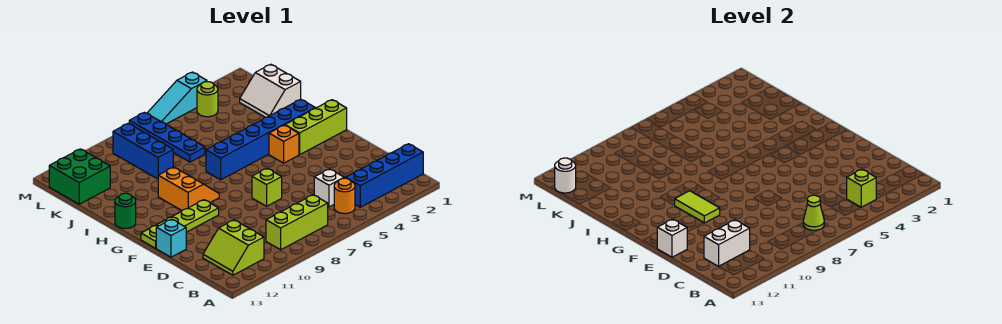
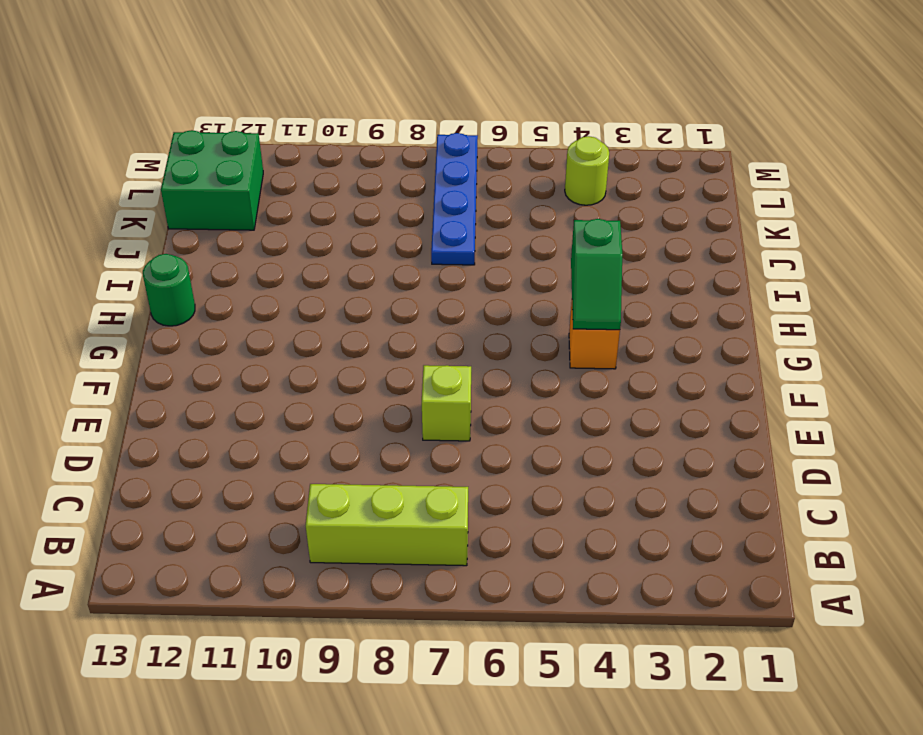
green 1x2 slope [571,219,622,330] -> none
none -> blue 1x4 brick [346,144,423,207]
none -> orange 1x1 round brick [334,178,355,214]
none -> lime 2x2 slope [203,220,264,275]

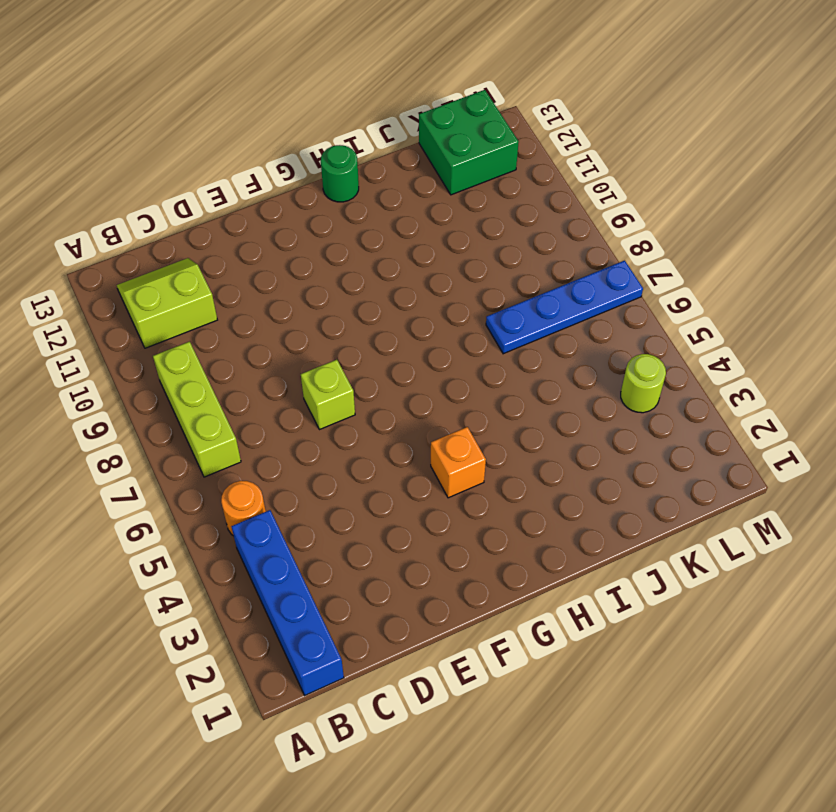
none -> white 1x1 brick [314,169,344,207]
none -> cyan 1x1 brick [156,219,186,257]
none -> lime 1x4 plate [141,200,219,248]

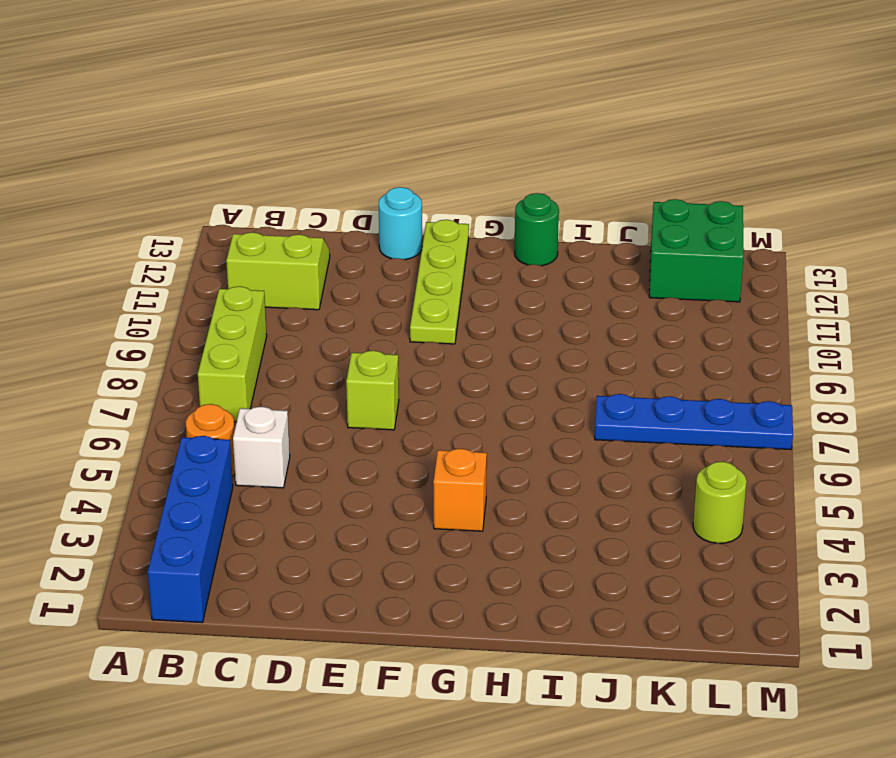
cyan 1x1 round brick [379,187,422,260] -> cyan 1x1 brick [156,219,186,257]
none -> lime 1x3 brick [285,100,347,155]
none -> orange 2x2 slope [158,167,219,210]
none -> blue 1x6 brick [206,99,315,180]

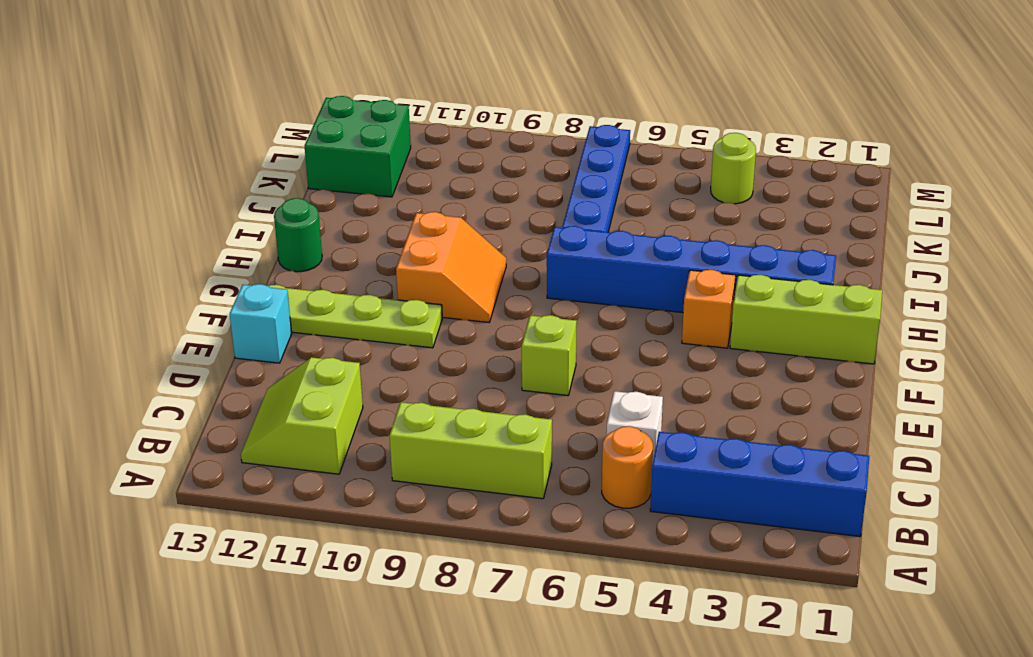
none -> white 2x2 slope [240,64,301,117]
none -> blue 1x3 brick [113,124,173,179]
none -> cyan 1x3 slope [148,72,207,124]

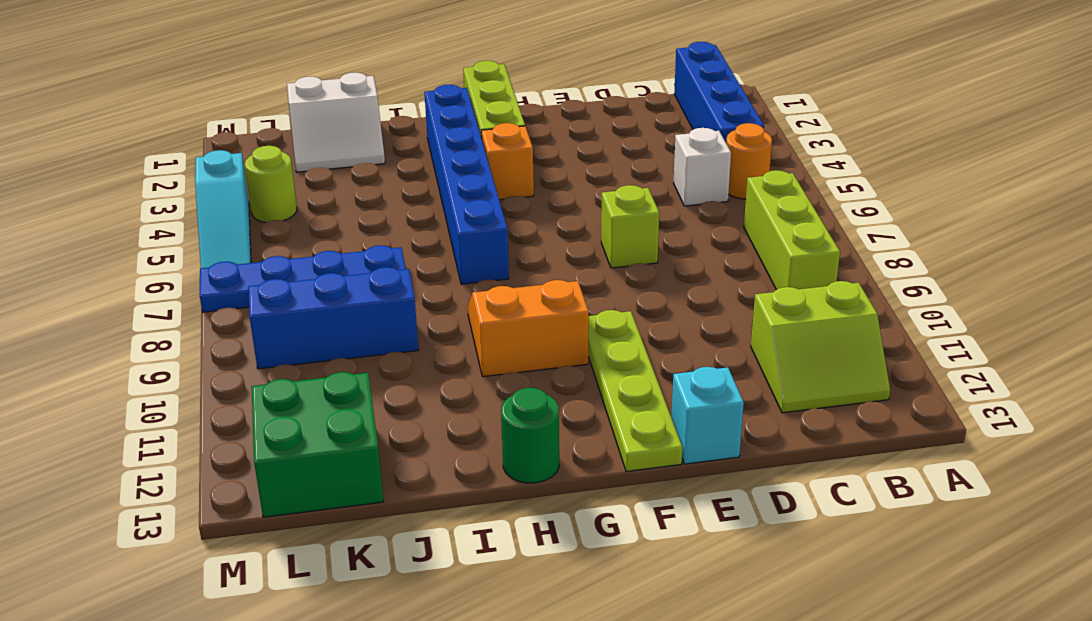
none -> lime 1x1 brick [847,169,876,207]
none -> lime 1x1 cone [803,195,824,230]
none -> white 1x2 brick [704,220,750,266]

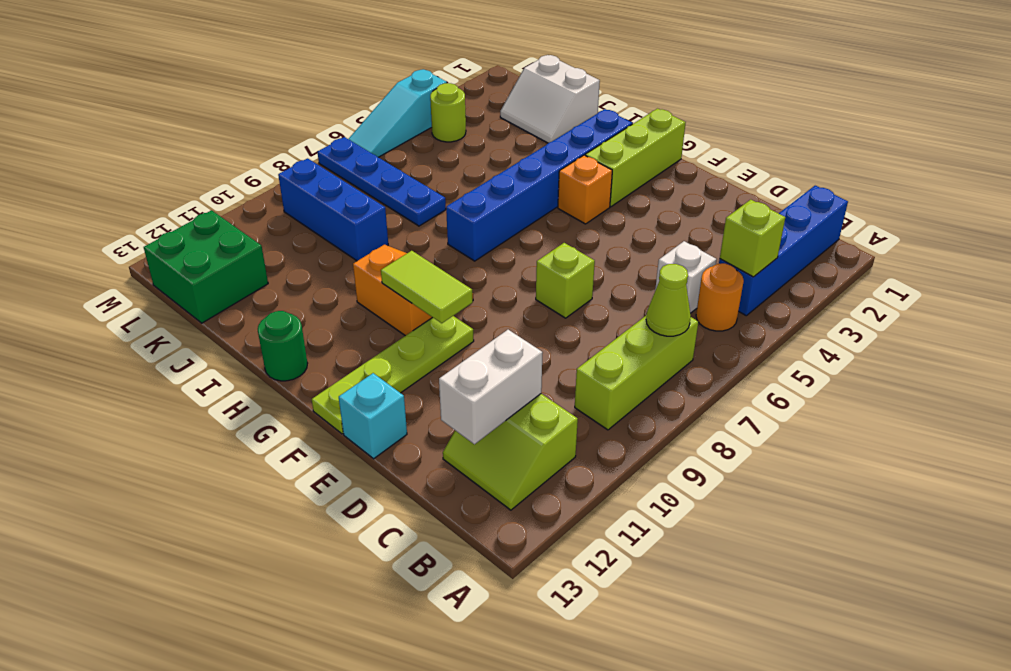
none -> white 1x1 brick [657,219,687,257]
none -> white 1x1 round brick [555,158,576,193]

